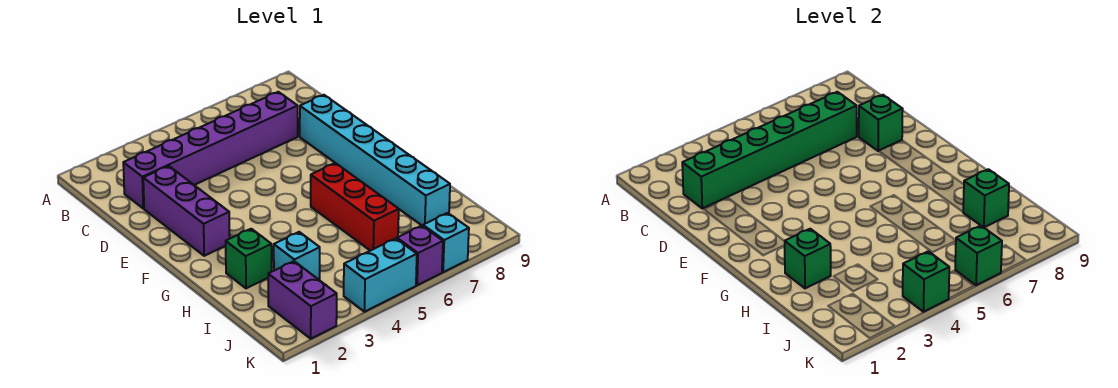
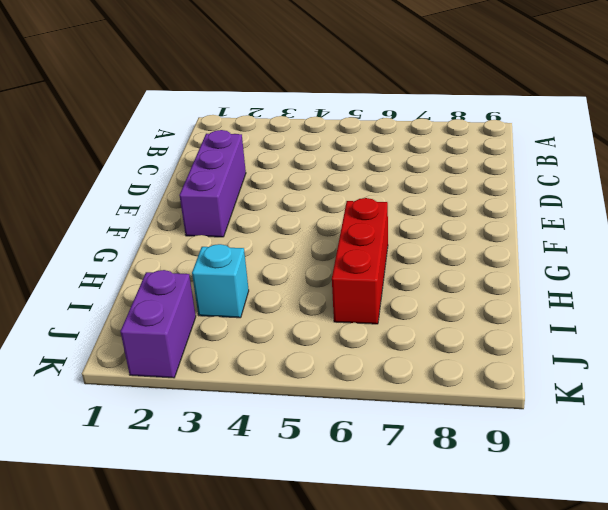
none -> purple 1x6 brick [123,92,298,208]
none -> cyan 1x6 brick [300,95,450,226]
none -> green 1x1 brick [226,229,272,288]

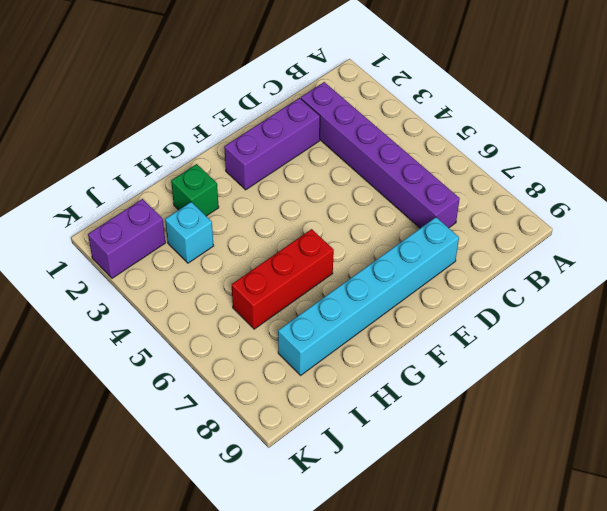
none -> cyan 1x2 brick [344,238,417,312]
none -> purple 1x1 brick [397,225,443,285]
none -> cyan 1x1 brick [423,213,469,272]

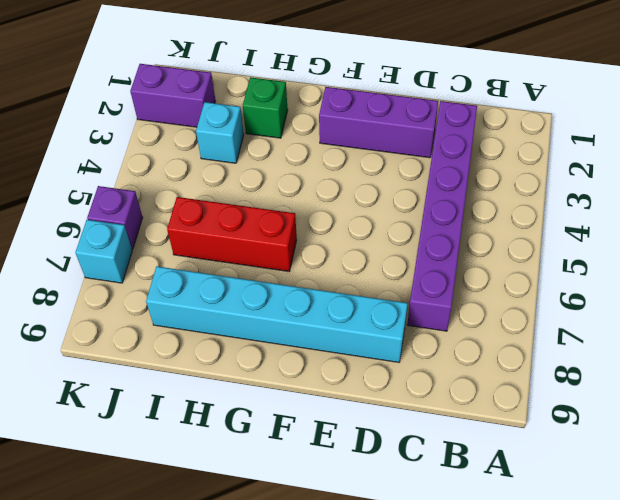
none -> cyan 1x2 brick [344,238,417,312]
none -> green 1x6 brick [682,92,857,208]
none -> green 1x1 brick [859,95,903,151]

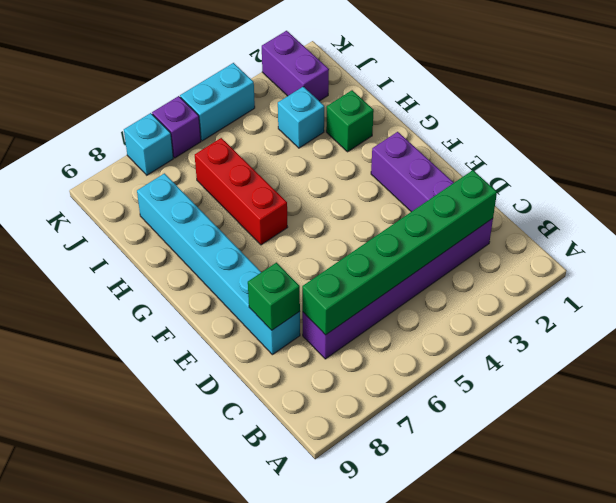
none -> green 1x1 brick [785,229,831,288]
none -> green 1x1 brick [963,169,1009,227]
none -> green 1x1 brick [903,251,949,312]

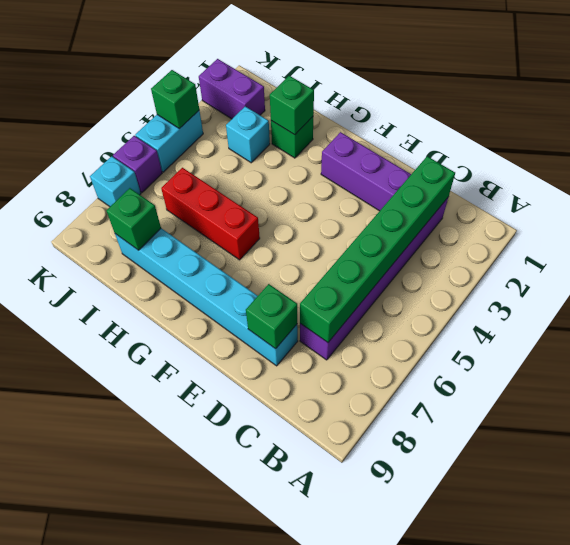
none -> green 1x1 brick [955,225,1002,285]

